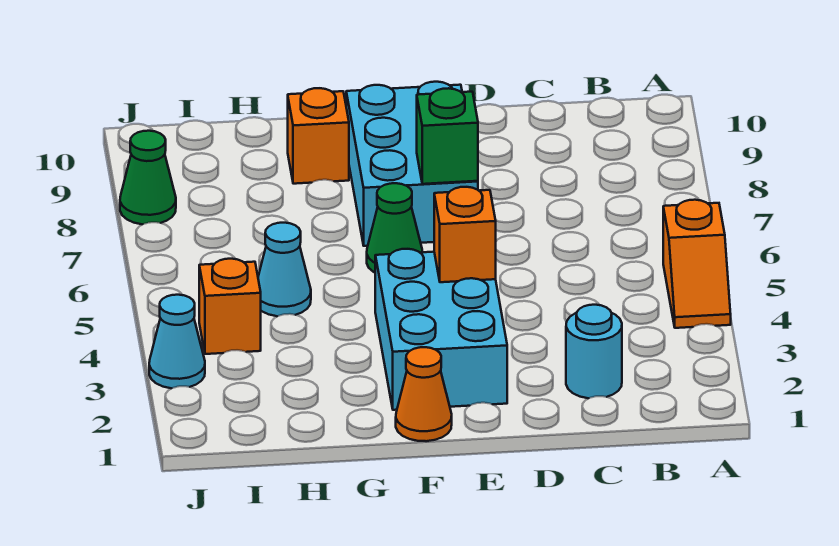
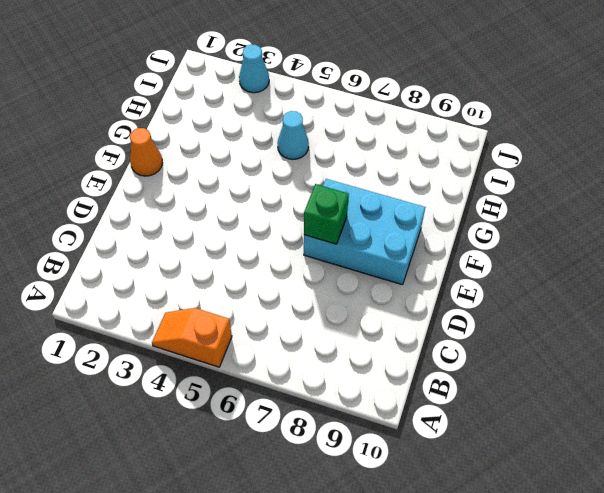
none -> cyan 1x1 round brick [566,305,622,398]
none -> cyan 2x3 brick [375,249,507,410]
none -> green 1x1 cone [367,183,422,273]

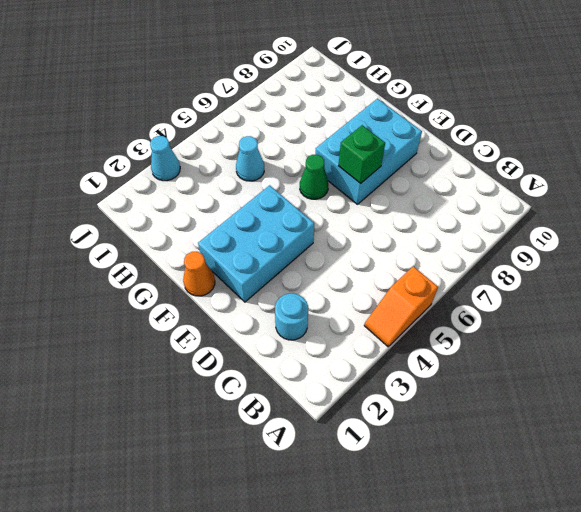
none -> orange 1x1 brick [288,88,349,184]
none -> orange 1x1 brick [199,259,261,354]
none -> green 1x1 cone [120,131,176,224]

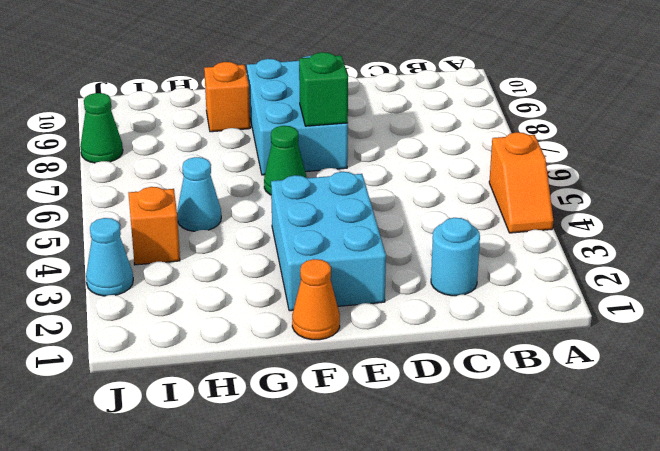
none -> orange 1x1 brick [434,187,496,282]

